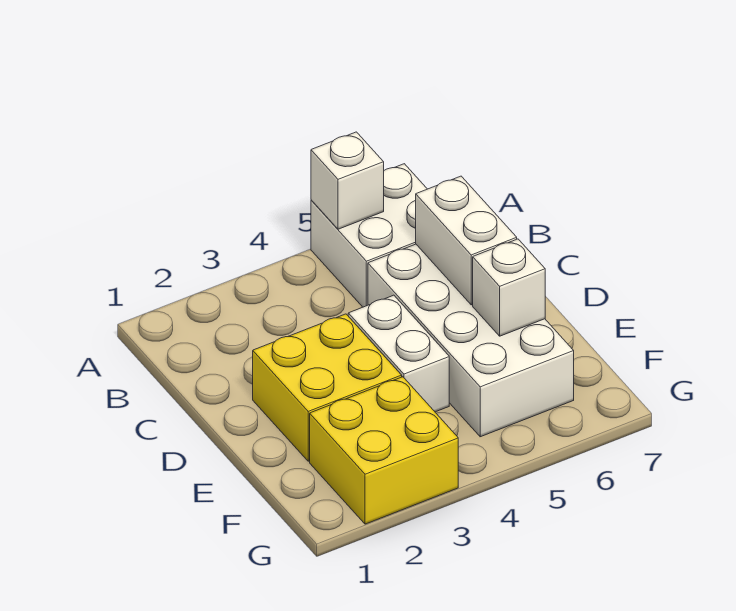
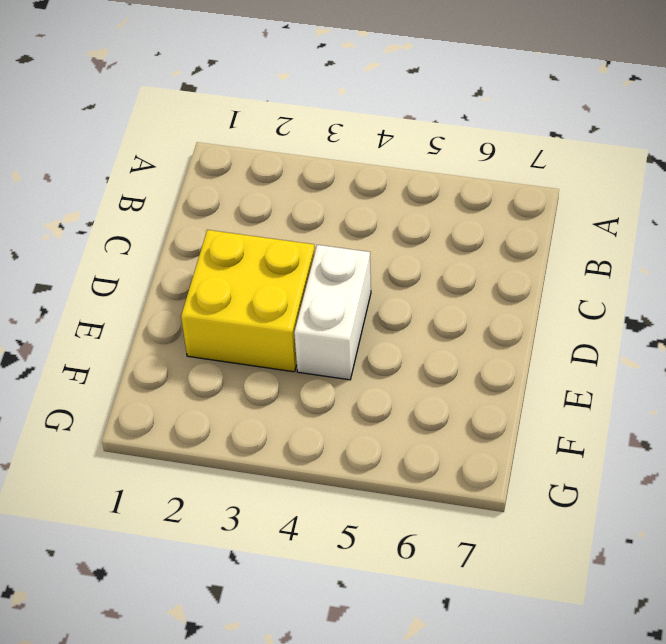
none -> white 2x2 brick [311,164,427,307]
none -> white 2x4 brick [368,244,574,437]

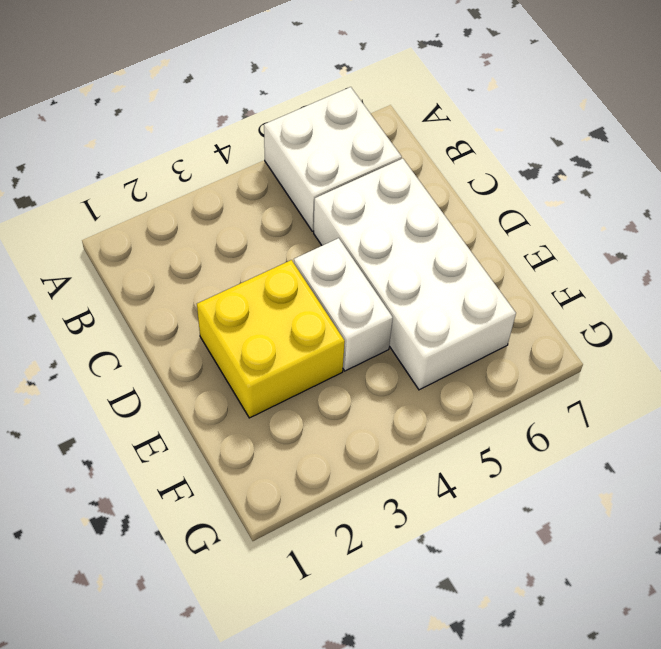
none -> yellow 2x2 brick [310,377,458,524]
none -> white 1x1 brick [311,132,384,229]

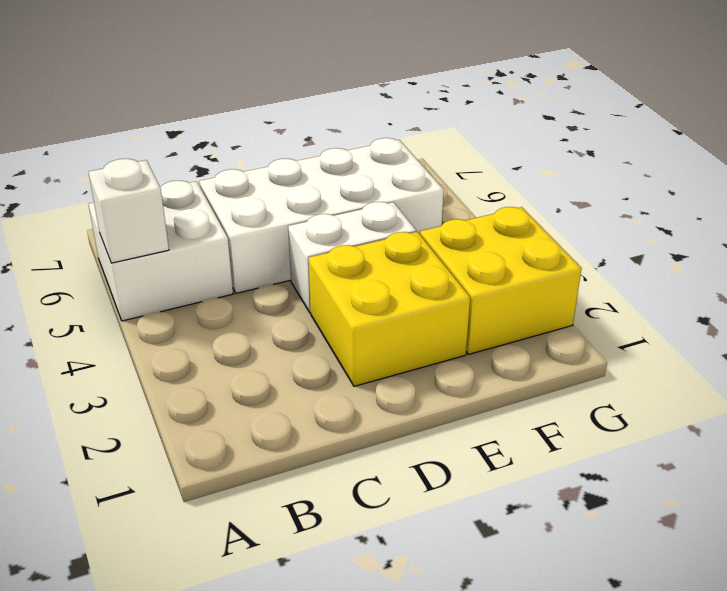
none -> white 1x2 brick [416,176,517,305]
none -> white 1x1 brick [473,239,545,336]

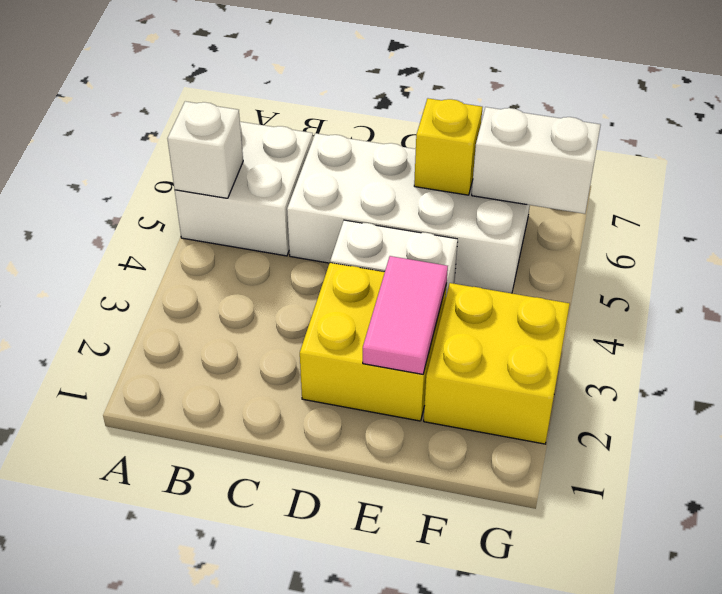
pink 1x2 tile [363,256,448,374] -> none
yellow 1x1 brick [414,98,482,195] -> white 1x1 brick [473,239,545,336]
white 1x2 brick [472,107,601,214] -> white 1x2 brick moved to [416,176,517,305]

